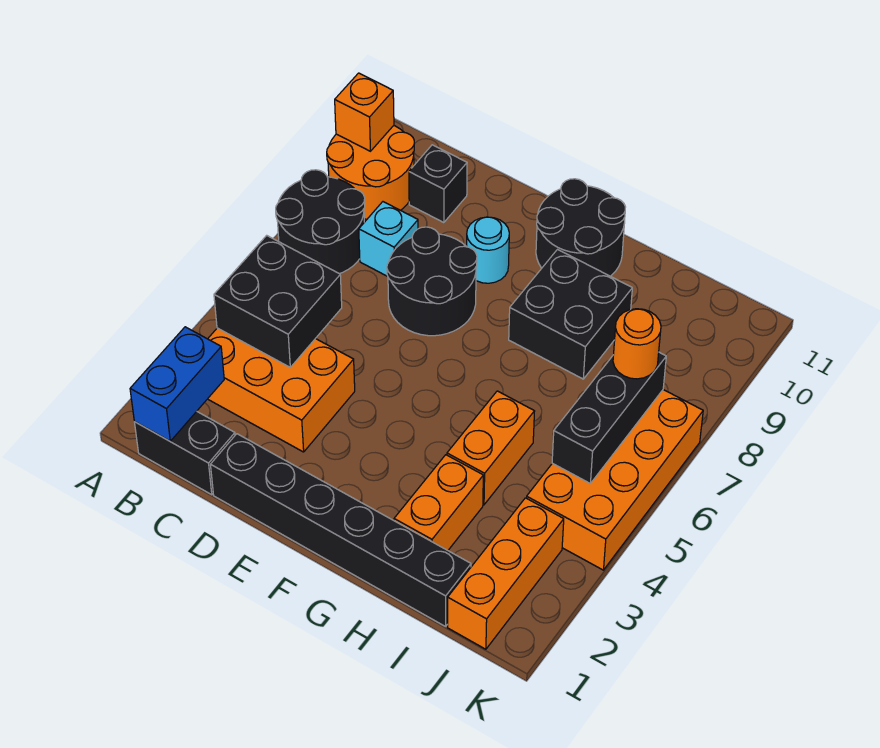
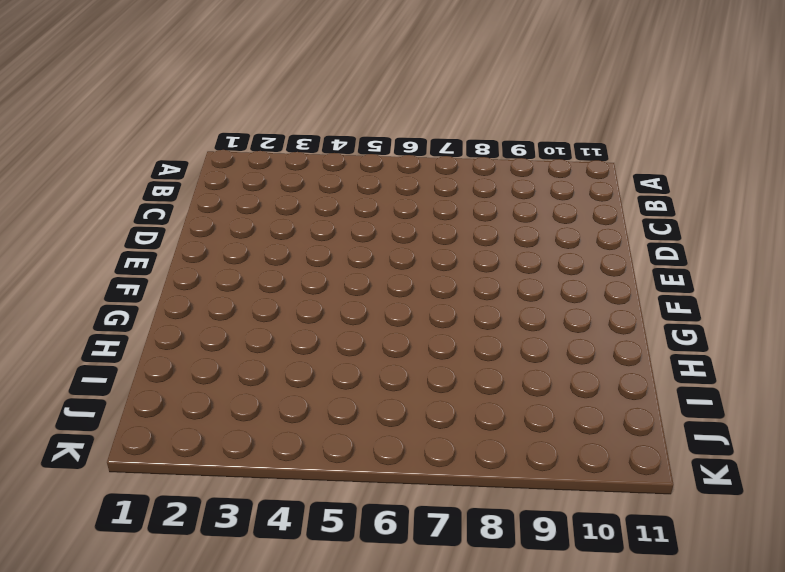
none -> black 2x2 round brick [276,170,365,274]
none -> orange 2x2 round brick [327,126,414,219]
none -> black 1x2 brick [135,412,235,495]

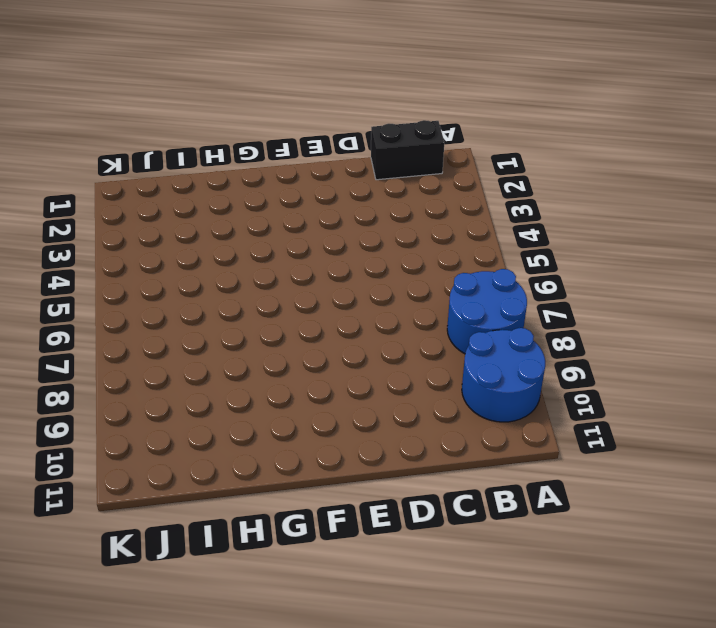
blue 2x2 round brick [447,269,527,354] -> black 2x2 round brick [276,170,365,274]
blue 2x2 round brick [462,328,545,422] -> orange 2x2 round brick [327,126,414,219]
none -> orange 2x3 brick [208,328,355,452]
none -> cyan 1x1 brick [359,202,418,276]
none -> black 1x1 brick [409,145,467,223]

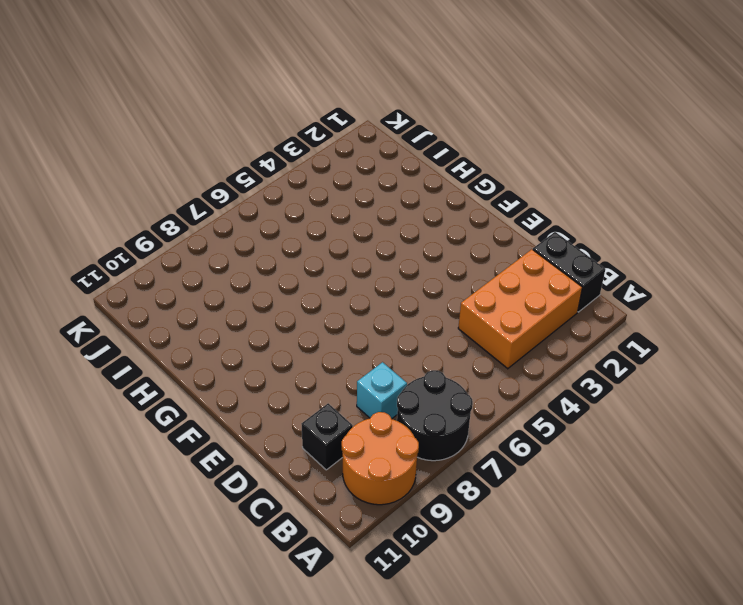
orange 2x3 brick [458,249,582,369] -> orange 2x3 brick turned to [208,328,355,452]
none -> black 1x6 brick [210,434,471,627]
none -> black 2x2 round brick [387,227,477,336]
none -> cyan 1x1 round brick [467,217,509,283]

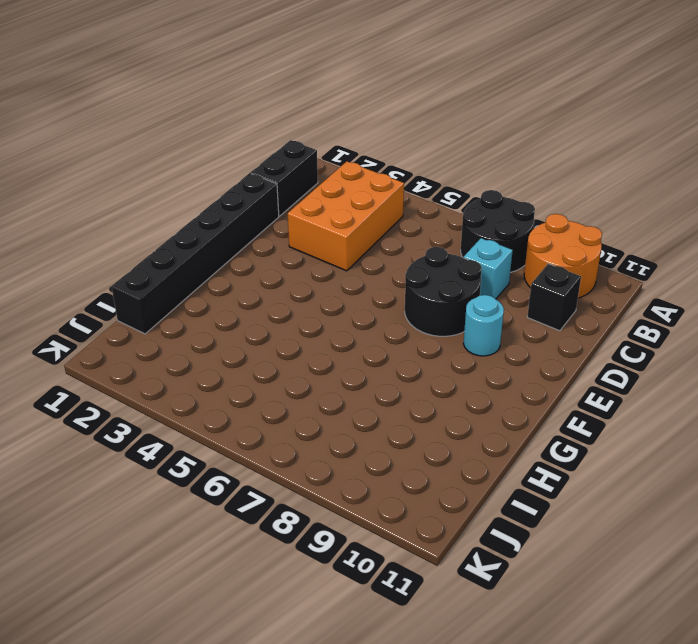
none -> black 2x2 round brick [536,179,625,276]
none -> black 2x2 brick [509,250,632,379]
none -> orange 1x2 brick [394,455,483,550]

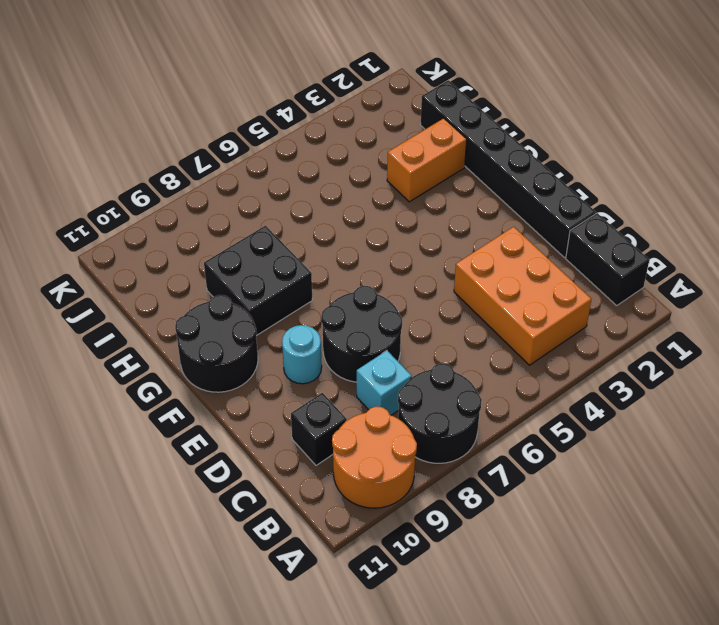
none -> orange 1x2 brick [447,391,535,505]
none -> orange 1x3 brick [448,498,564,649]
none -> orange 2x4 brick [527,390,703,570]

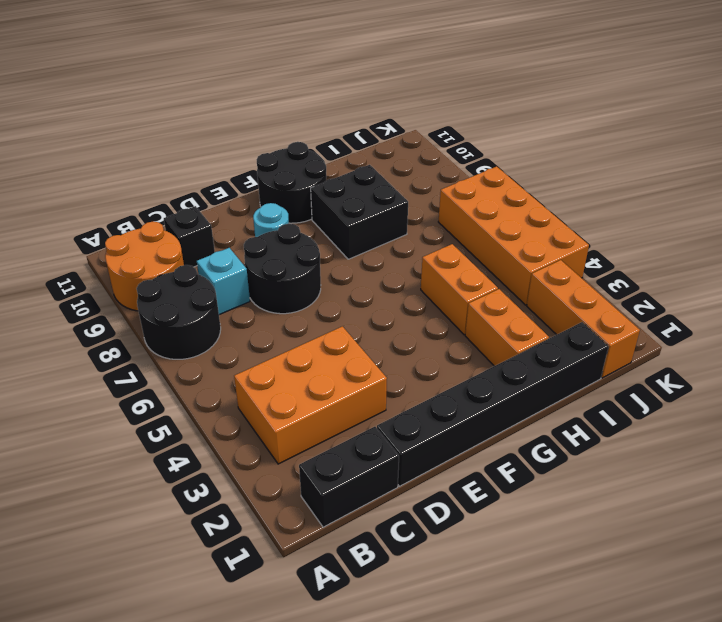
none -> orange 1x1 brick [335,73,394,151]
none -> blue 1x2 brick [130,327,224,441]
none -> black 2x2 brick [214,235,342,367]

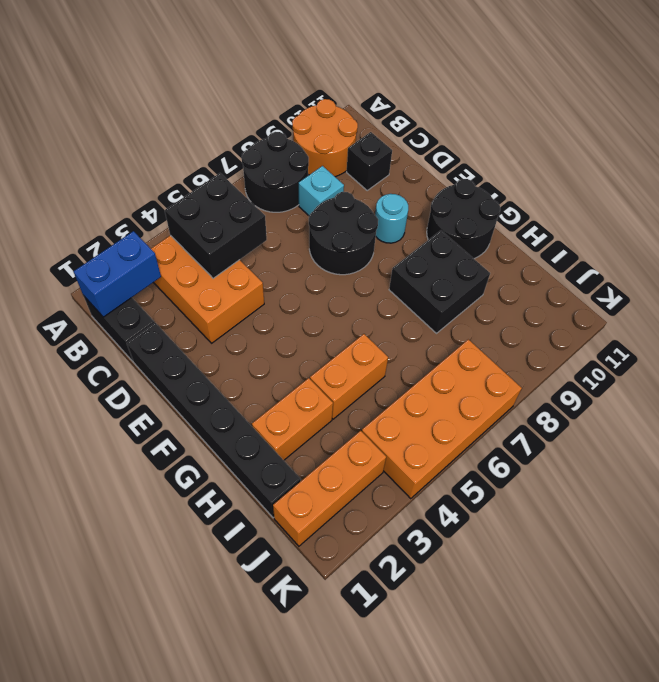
none -> orange 1x1 brick [335,73,394,151]
none -> black 1x3 brick [552,352,666,483]
none -> orange 1x1 round brick [613,309,661,379]

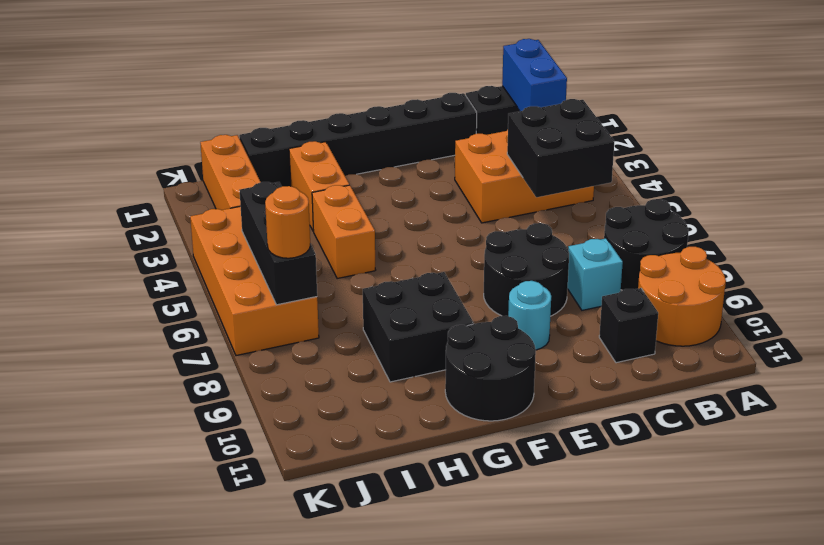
none -> orange 1x1 brick [335,73,394,151]

